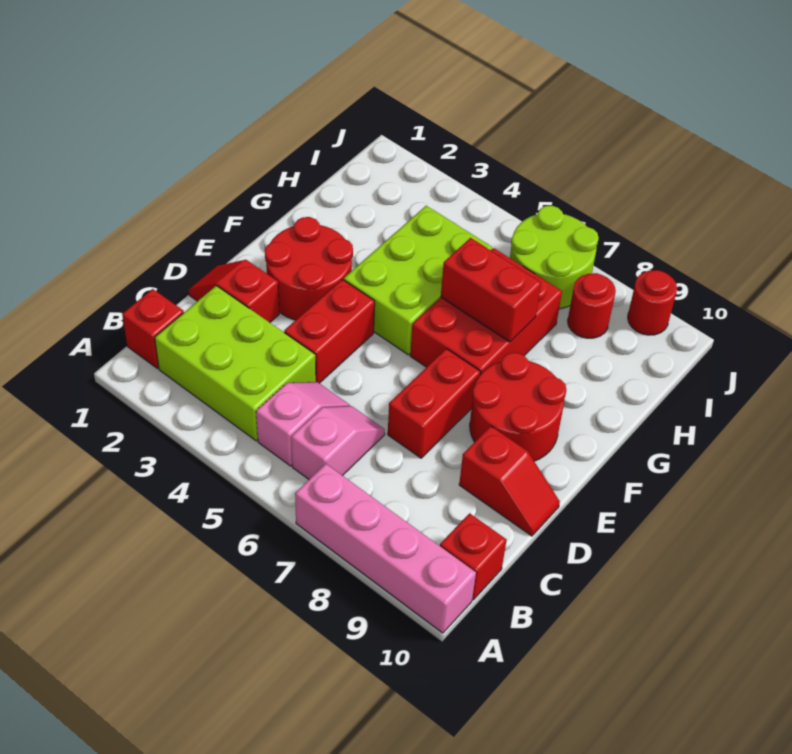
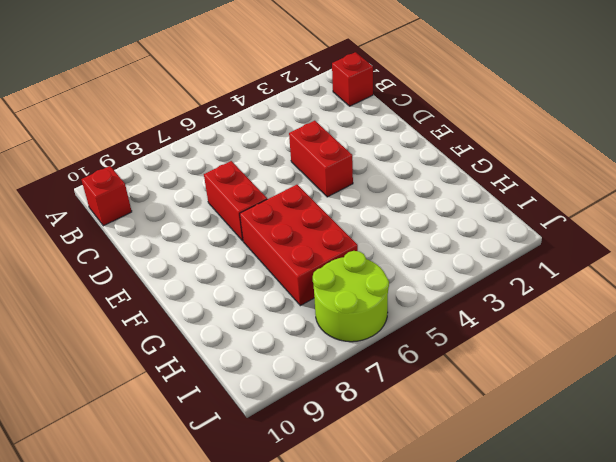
none -> pink 1x4 brick [295,464,476,633]
none -> lime 2x3 brick [155,286,316,441]
none -> pink 1x2 slope [256,382,350,466]

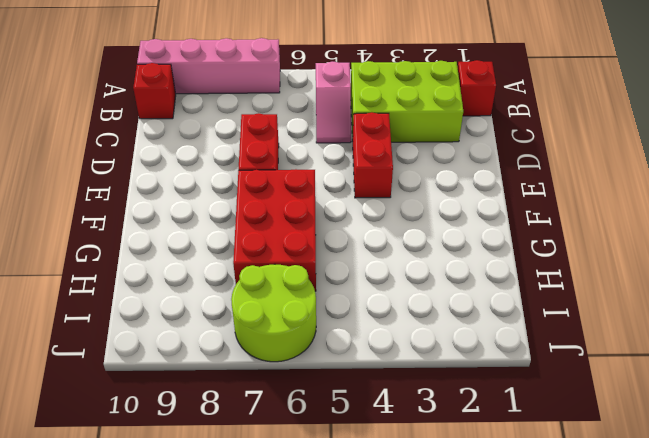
none -> pink 1x2 slope [291,406,385,479]
none -> red 1x2 slope [189,260,279,322]
none -> red 1x2 slope [459,426,560,536]

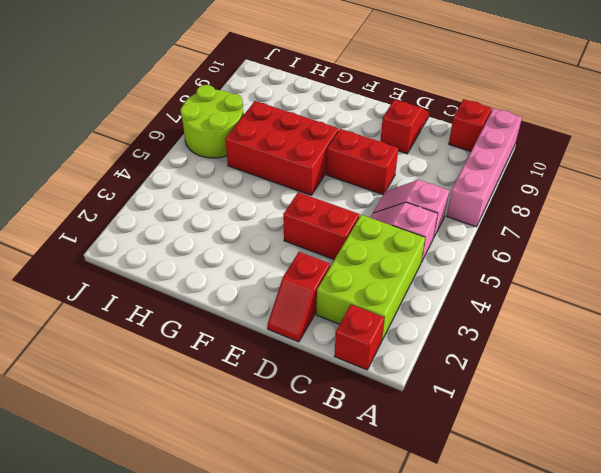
none -> red 2x2 round brick [265,217,353,320]
none -> red 2x2 round brick [470,353,566,461]
none -> lime 2x3 brick [344,206,492,355]

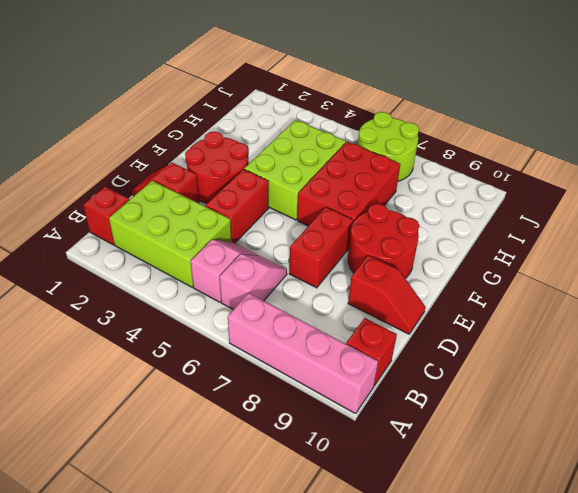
none -> red 1x1 round brick [568,273,616,338]
none -> red 1x1 round brick [628,270,677,335]
none -> red 1x2 brick [441,238,541,342]

